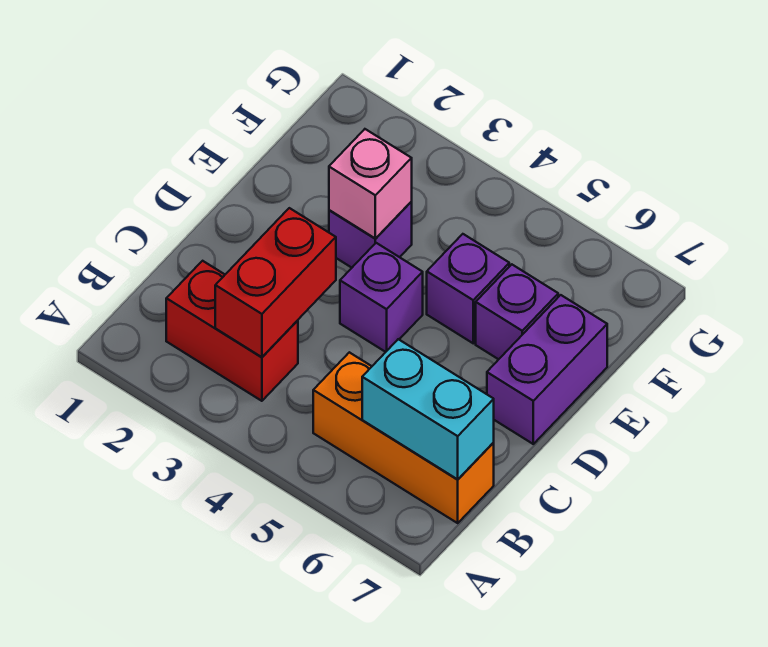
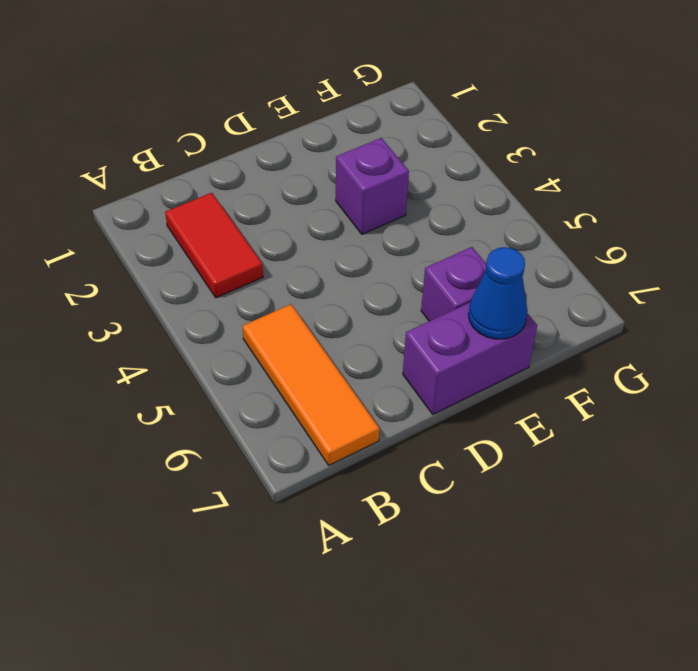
red 1x2 tile [165,193,263,298] -> red 1x2 brick [166,261,298,401]
orange 1x3 tile [243,304,380,465] -> orange 1x3 brick [313,352,494,523]
blue 1x1 cone [468,247,528,339] -> none
none -> purple 1x1 brick [340,243,423,352]
none -> purple 1x1 brick [427,234,509,343]

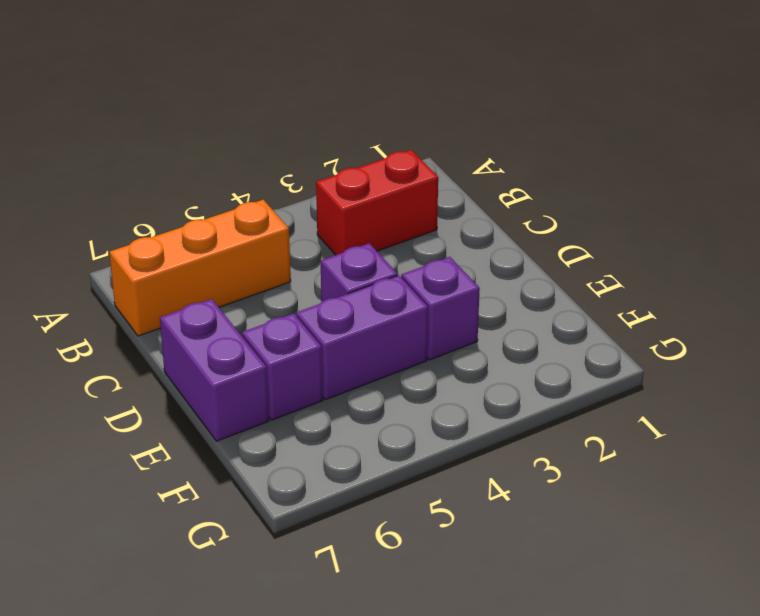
purple 1x2 brick [296,275,428,400] -> purple 1x1 brick [427,234,509,343]
none -> red 1x2 brick [215,208,336,357]
none -> cyan 1x2 brick [362,339,494,480]

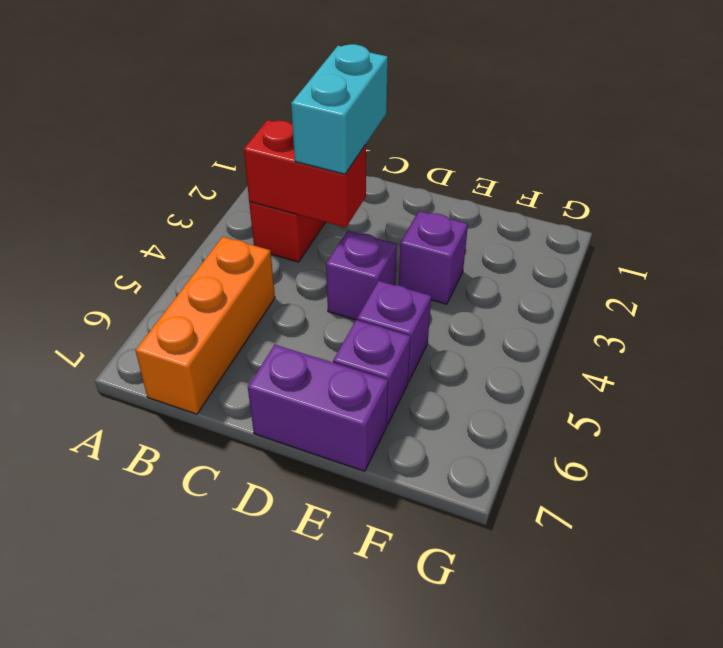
cyan 1x2 brick [291,44,388,174] -> cyan 1x2 brick moved to [362,339,494,480]
none -> pink 1x1 brick [329,129,412,238]

